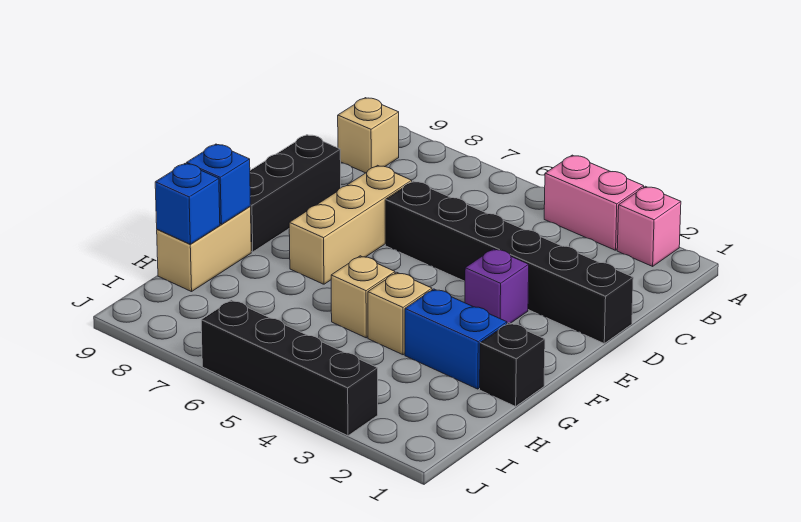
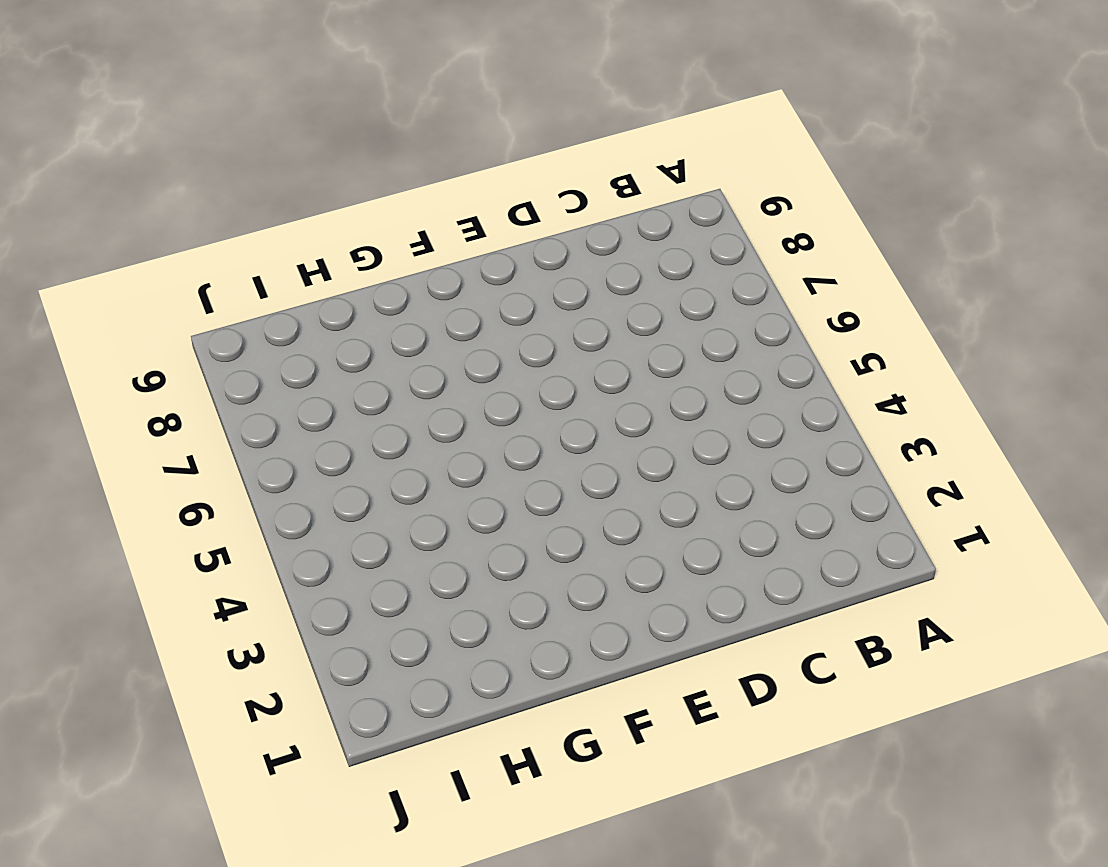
none -> pink 1x1 brick [617,186,681,266]
none -> pink 1x2 brick [544,155,644,250]
none -> tan 1x1 brick [338,98,399,173]

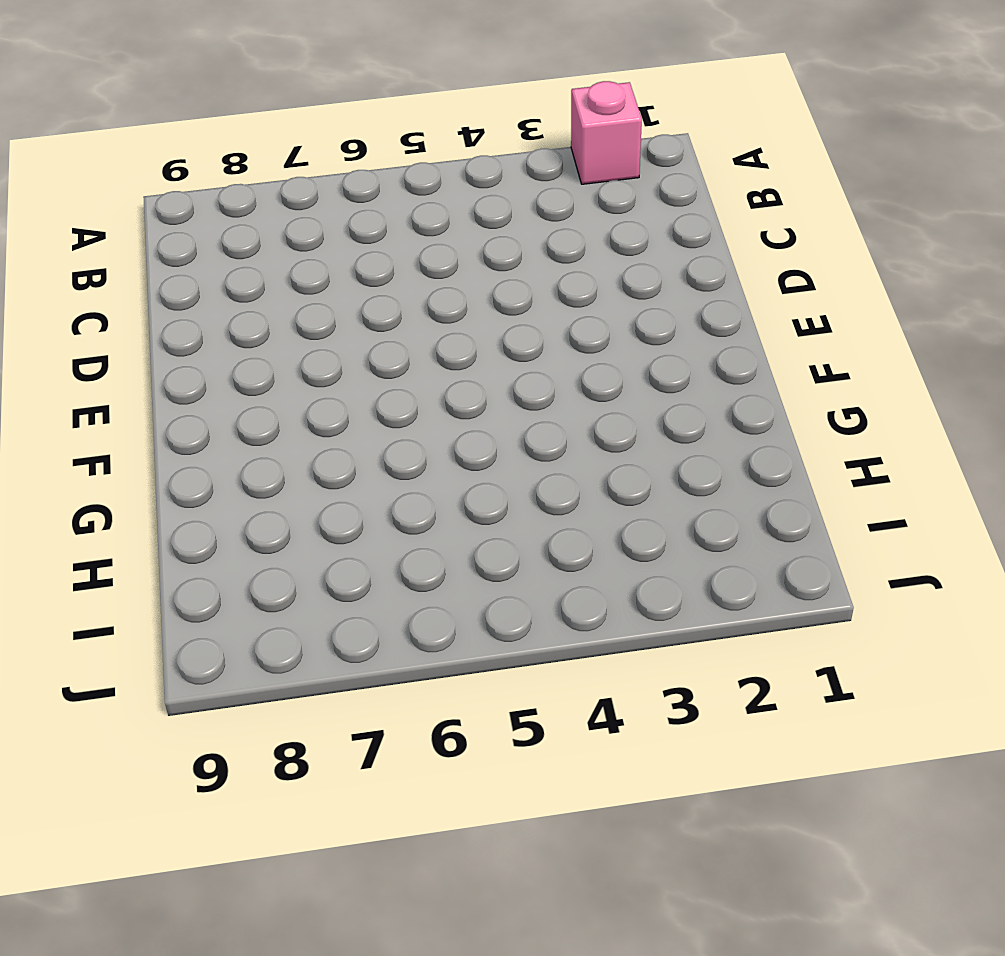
none -> pink 1x2 brick [544,155,644,250]
none -> tan 1x1 brick [338,98,399,173]
none -> black 1x6 brick [385,181,633,343]

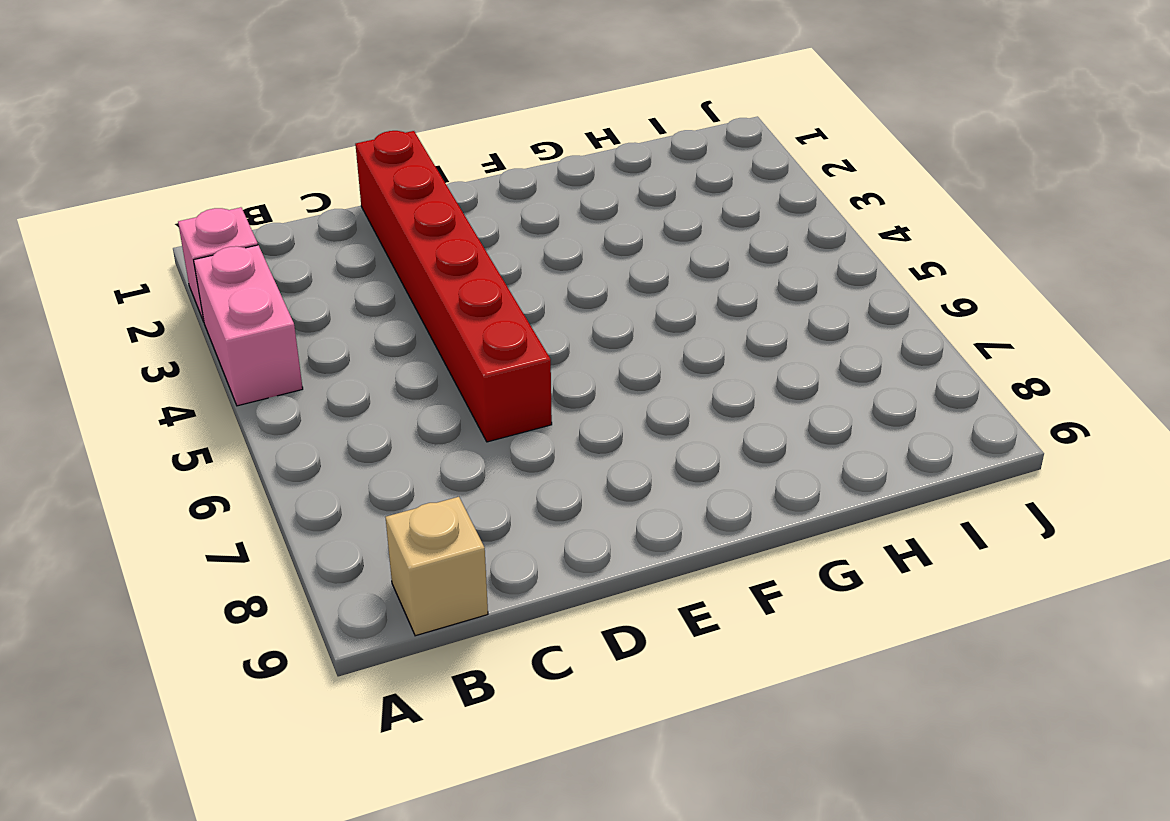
red 1x6 brick [355,131,552,442] -> black 1x6 brick [385,181,633,343]
none -> tan 1x3 brick [289,165,412,284]
none -> black 1x3 brick [250,135,341,252]
none -> purple 1x1 brick [465,249,529,324]

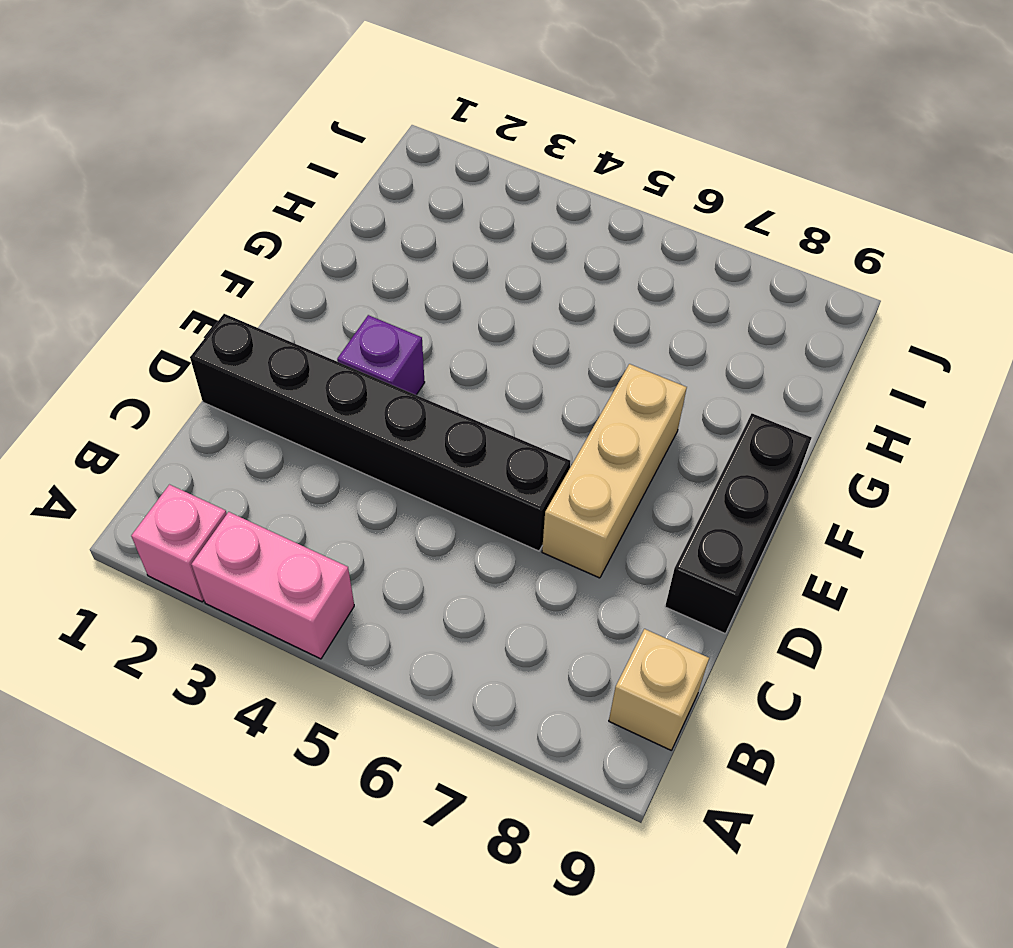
none -> black 1x1 brick [480,323,545,406]
none -> blue 1x2 brick [405,289,507,389]
none -> tan 1x1 brick [368,272,432,355]

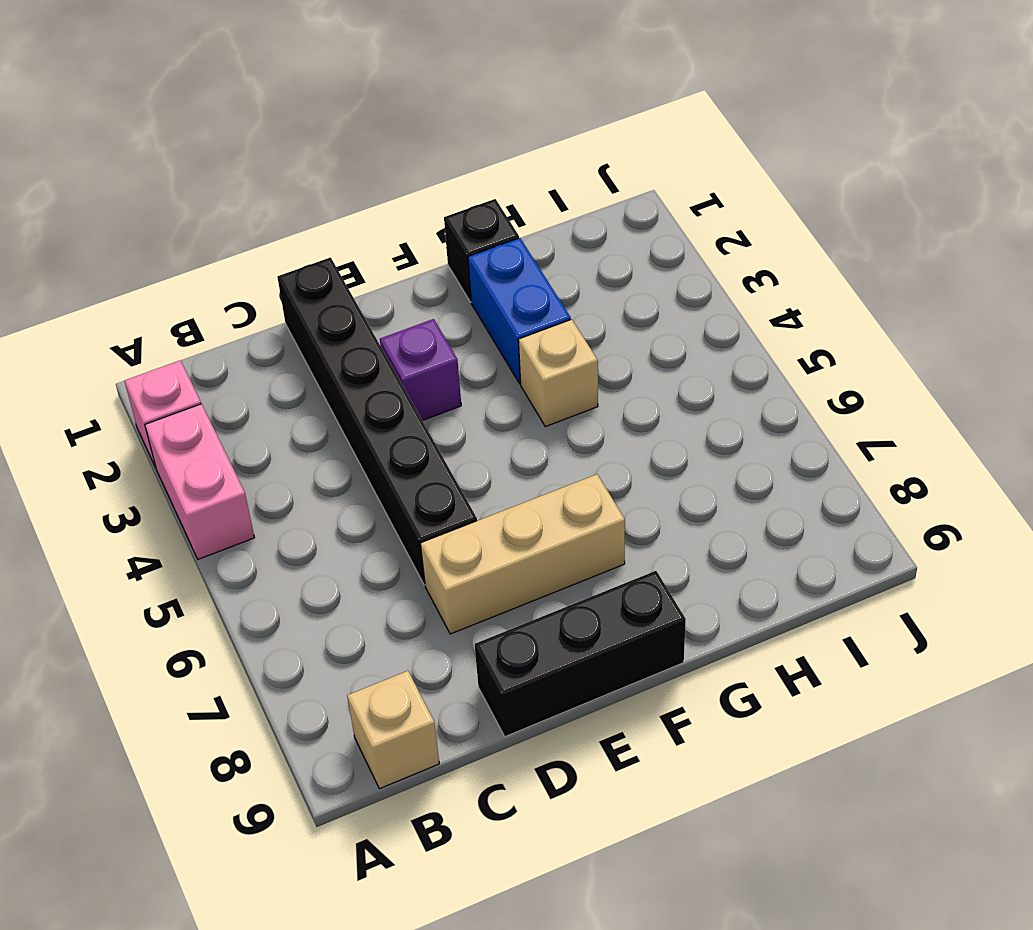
none -> tan 1x1 brick [331,256,395,338]
none -> tan 1x2 brick [157,207,251,292]
none -> black 1x4 brick [201,300,378,436]

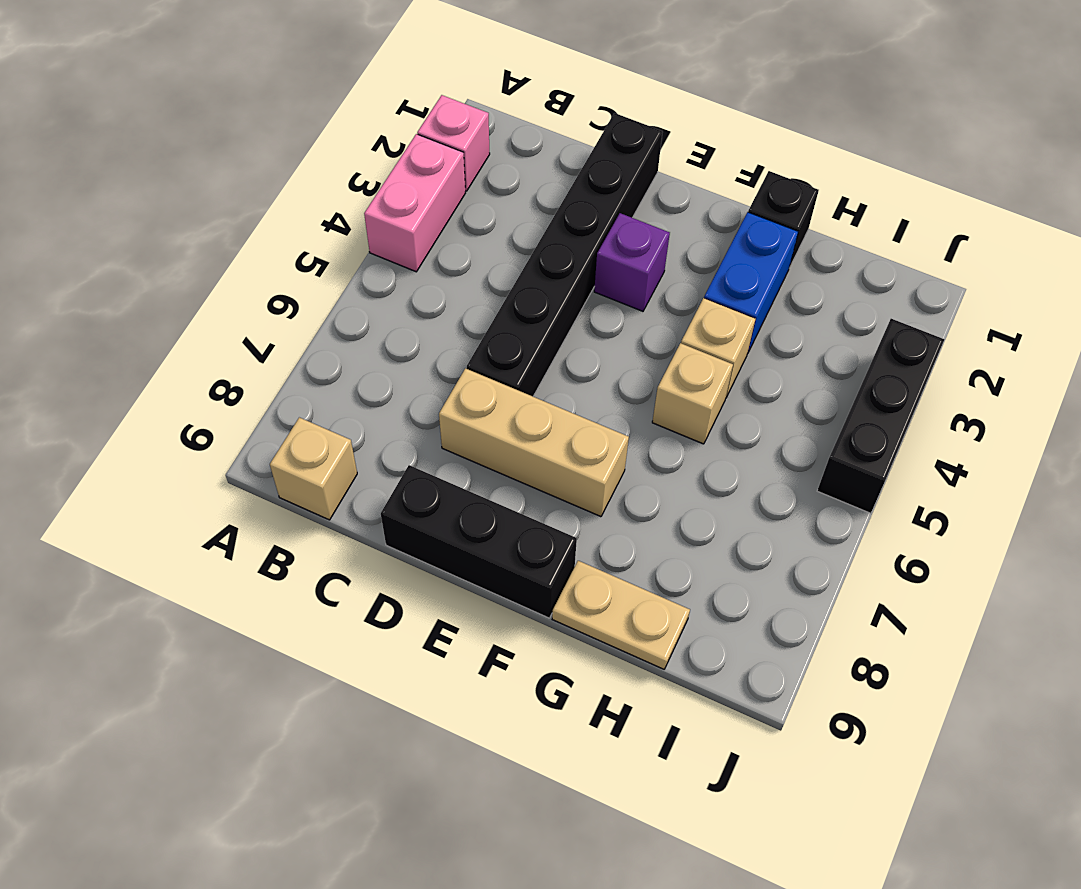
tan 1x2 plate [552,561,690,669] -> tan 1x2 brick [157,207,251,292]
black 1x3 brick [817,319,944,513] -> black 1x4 brick [201,300,378,436]
none -> blue 1x1 brick [187,144,251,224]
none -> blue 1x1 brick [155,163,220,244]

